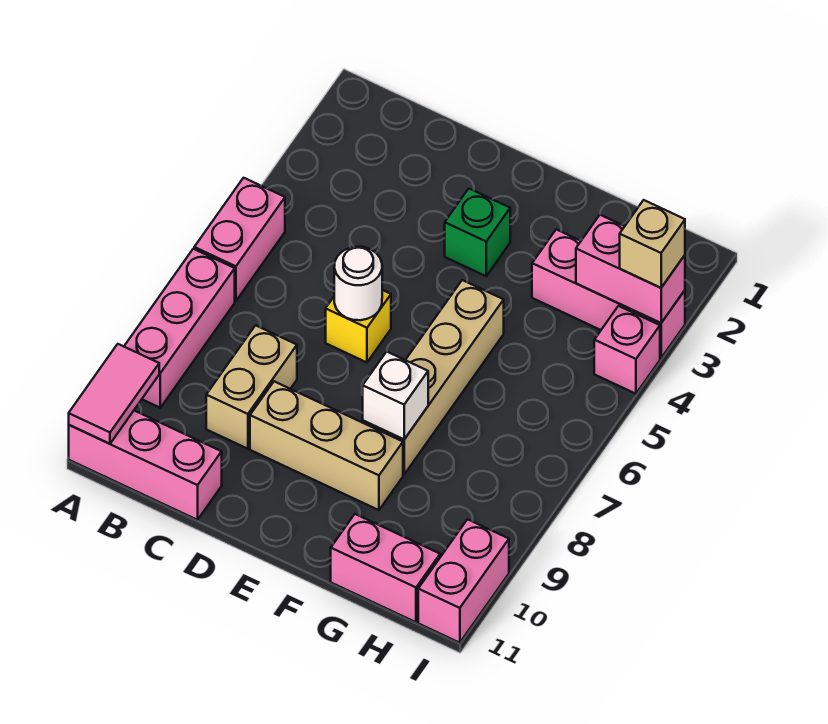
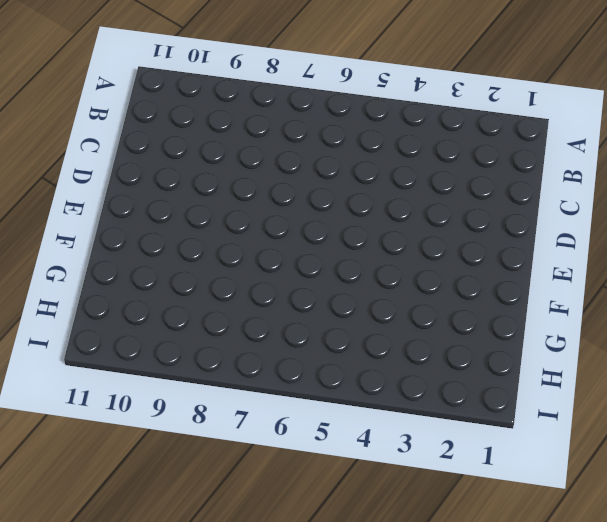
none -> pink 1x2 brick [194,178,285,301]
none -> pink 1x3 brick [124,249,235,408]
none -> pink 1x3 brick [69,411,222,520]

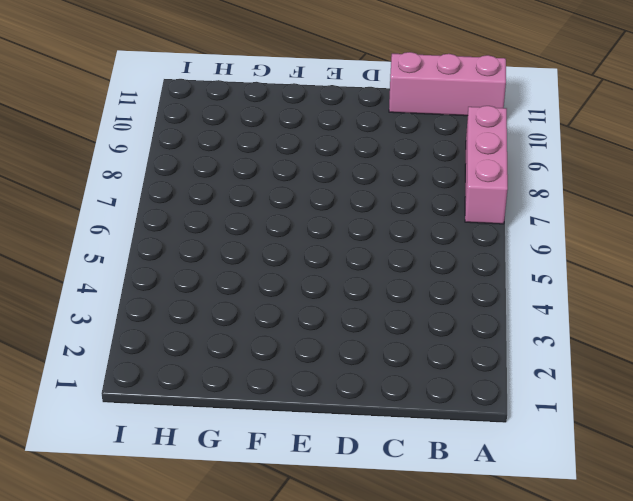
none -> pink 1x2 brick [194,178,285,301]
none -> tan 1x2 brick [206,325,297,449]
none -> yellow 1x1 brick [326,290,391,362]

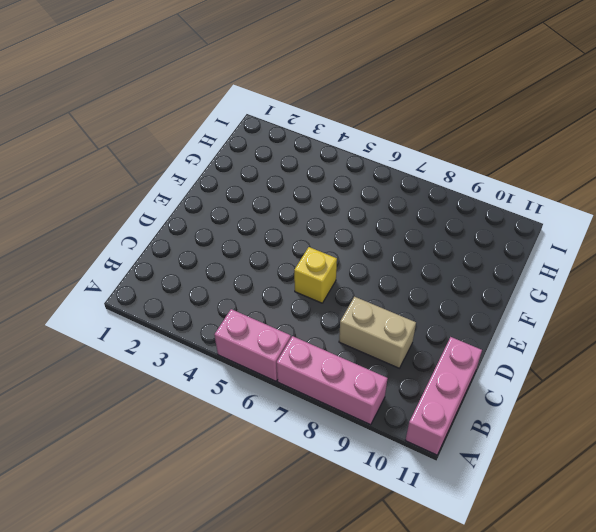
none -> tan 1x3 brick [250,381,403,510]
none -> green 1x1 brick [445,189,510,276]
none -> tan 1x4 brick [363,280,504,474]

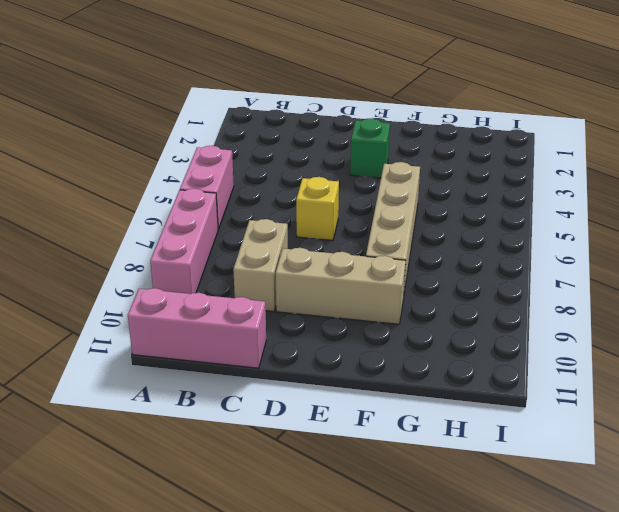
none -> pink 1x3 brick [532,229,685,358]
none -> pink 1x2 brick [331,514,440,622]
none -> pink 1x1 brick [594,306,660,394]

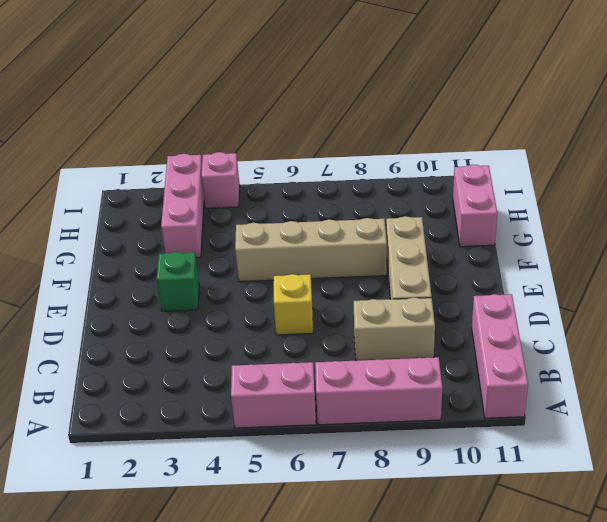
none -> pink 1x2 brick [418,519,509,643]
none -> pink 1x2 tile [69,344,159,444]
none -> white 1x1 round brick [334,247,382,320]

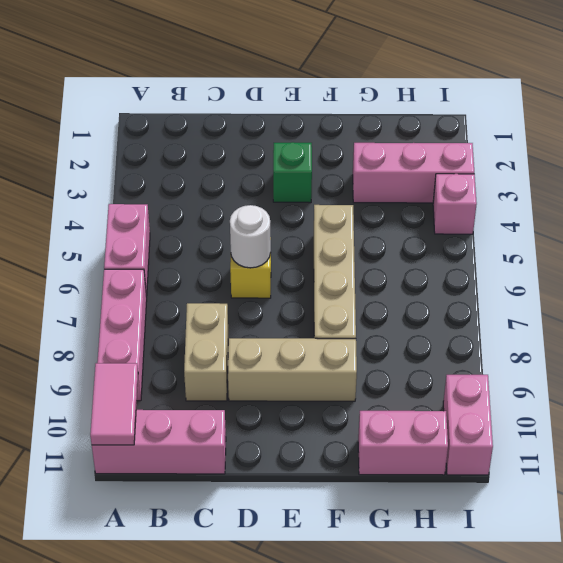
none -> white 1x1 brick [363,352,428,439]
none -> pink 1x2 brick [576,215,685,323]
none -> tan 1x1 brick [620,200,685,288]

